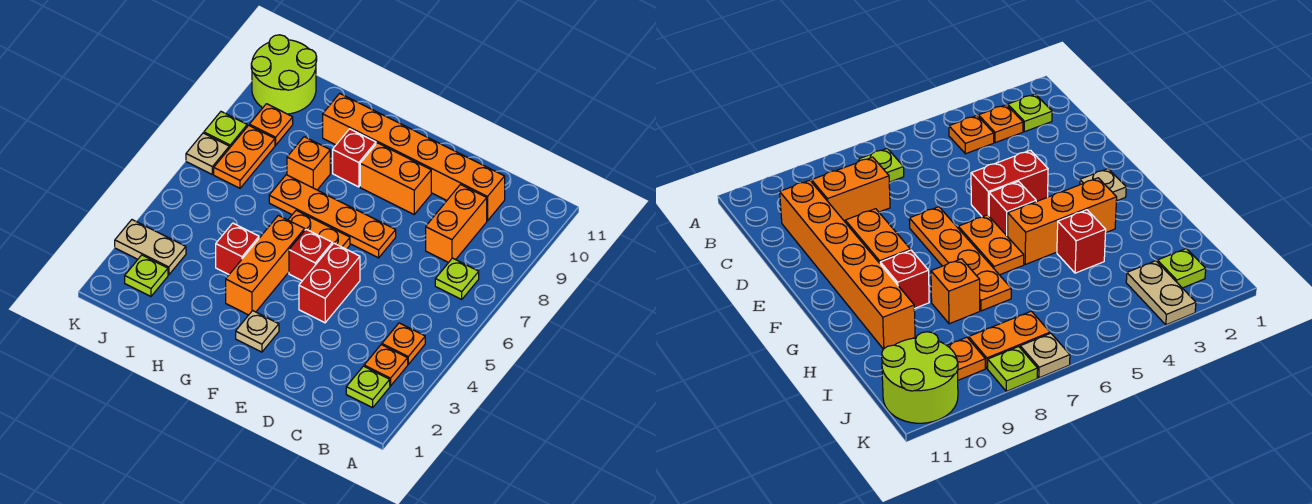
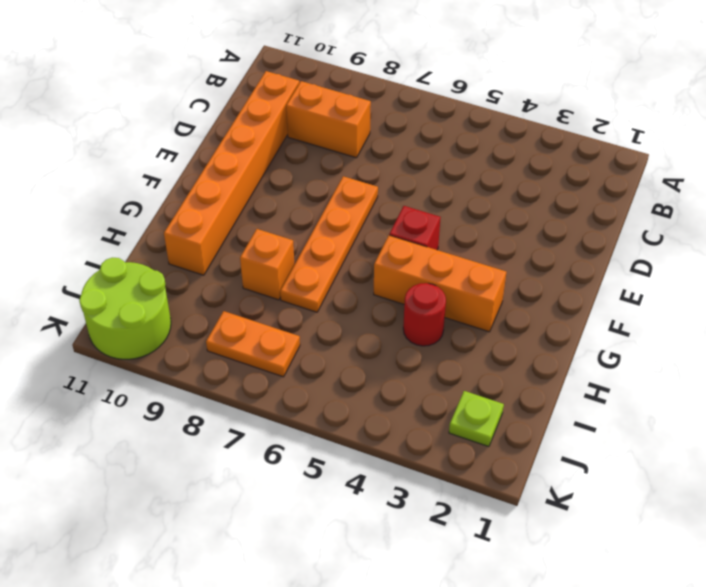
red 1x1 round brick [403,283,446,346] -> red 1x1 brick [216,223,259,274]
none -> lime 1x1 plate [346,366,390,408]
none -> orange 1x1 plate [364,345,408,386]
none -> orange 1x1 plate [382,323,425,364]

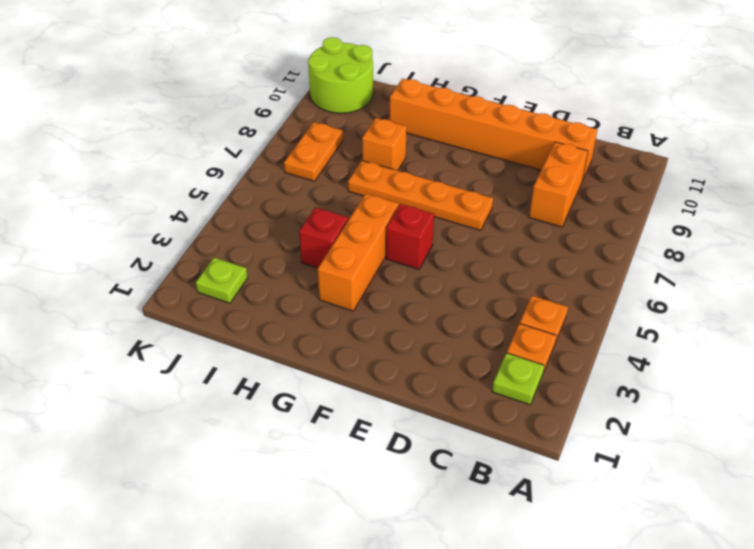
none -> lime 1x1 plate [435,258,479,299]
none -> red 1x2 brick [299,243,360,323]
none -> orange 1x2 brick [360,143,431,214]

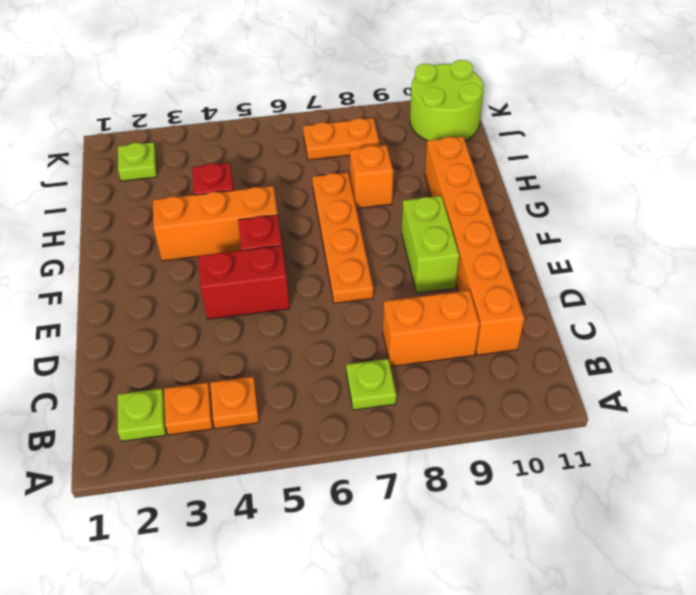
lime 1x2 brick [402,196,459,293] -> orange 1x2 brick [360,143,431,214]
none -> tan 1x1 plate [236,311,279,352]
none -> orange 1x2 plate [288,210,350,249]
none -> red 1x1 brick [333,129,376,187]

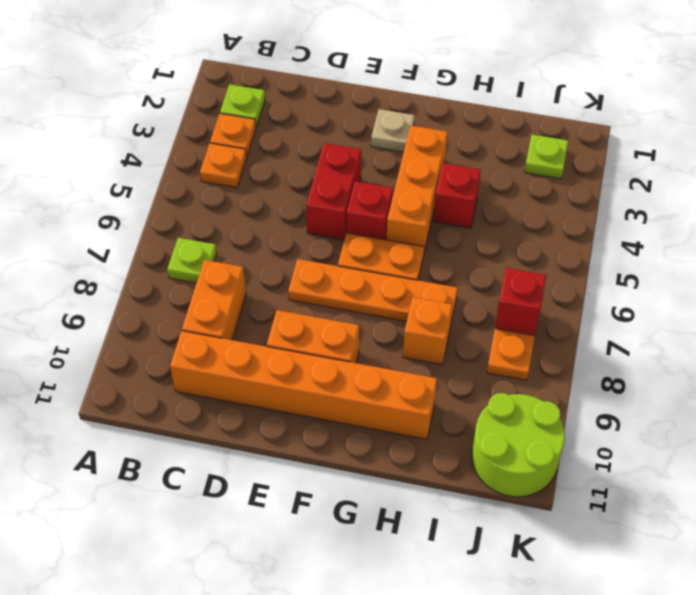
red 1x1 brick [495,268,546,336] -> red 1x1 brick moved to [333,129,376,187]
none -> tan 1x2 plate [115,220,186,275]
none -> orange 1x1 plate [249,104,293,145]
none -> tan 1x1 plate [186,133,229,174]

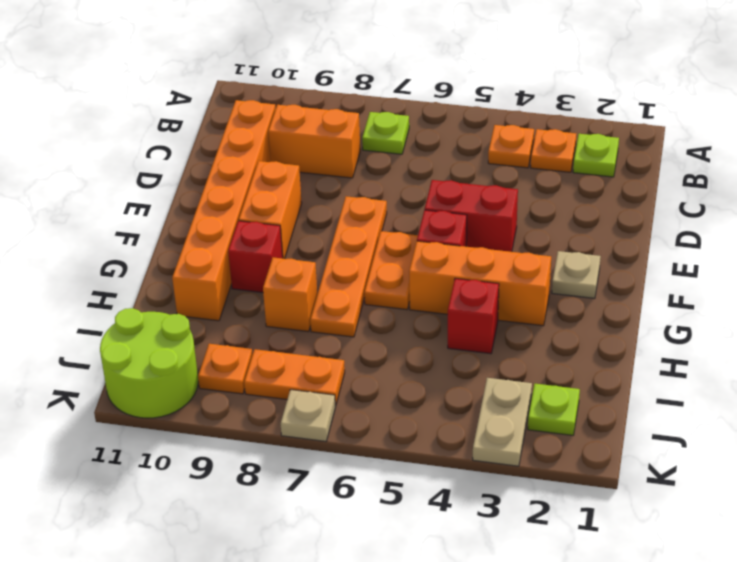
none -> lime 1x1 plate [204,112,247,148]

